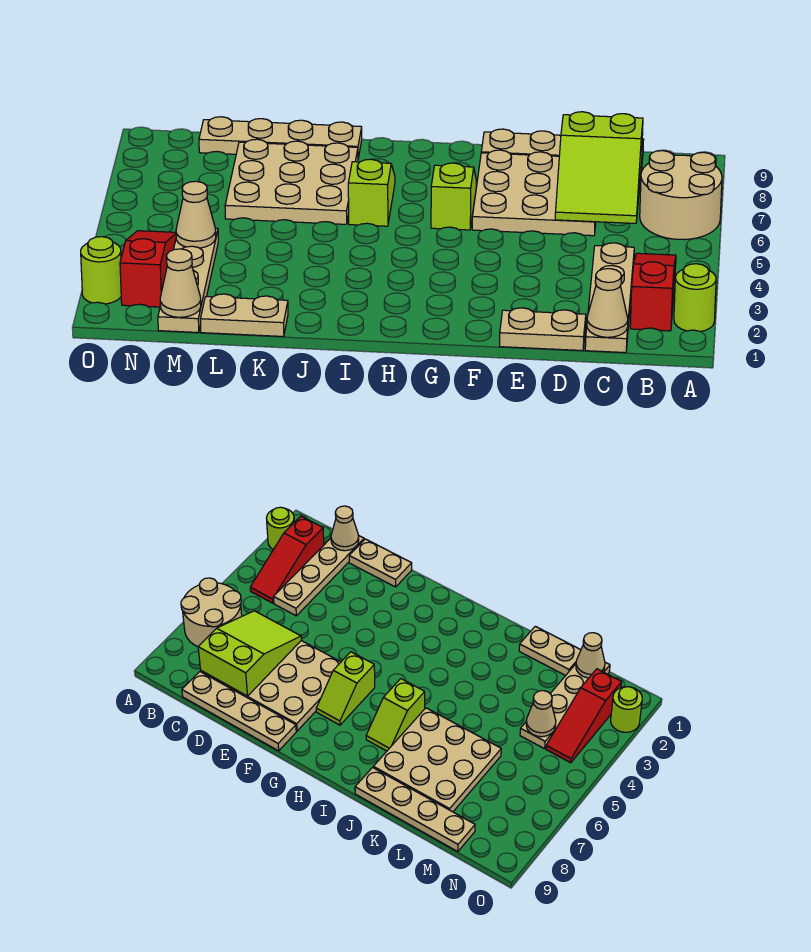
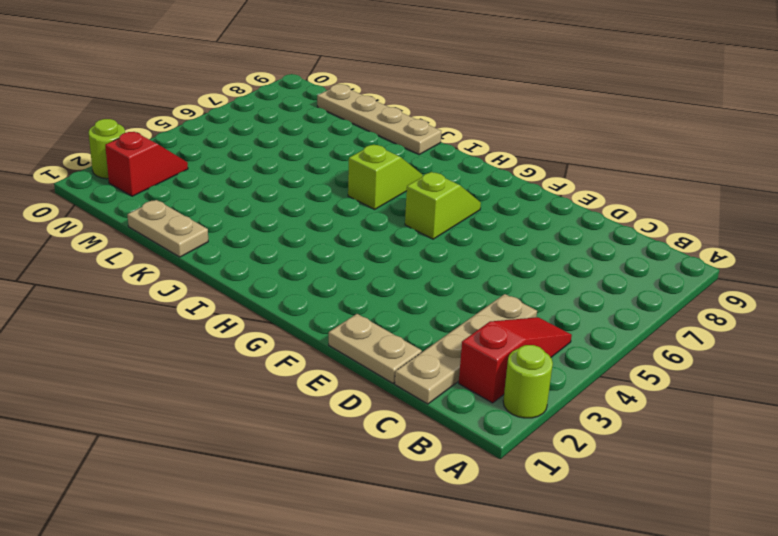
red 1x2 slope [105,132,188,196] -> red 1x3 slope [120,231,176,307]
none -> tan 2x2 round brick [640,151,722,240]
none -> tan 1x4 plate [481,129,644,171]
none -> tan 3x3 plate [472,150,596,236]

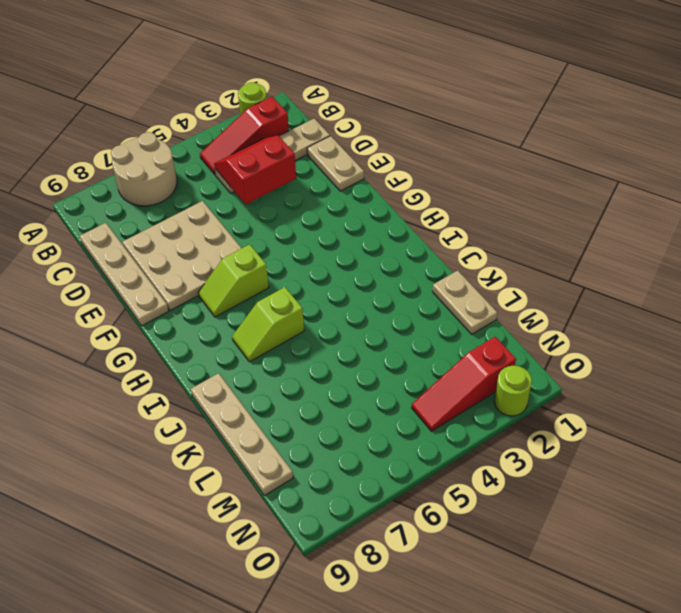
red 2x2 slope [214,135,296,204] -> none
none -> tan 3x3 plate [225,139,358,224]
none -> tan 1x4 plate [158,228,218,333]
none -> tan 1x1 cone [587,269,628,337]

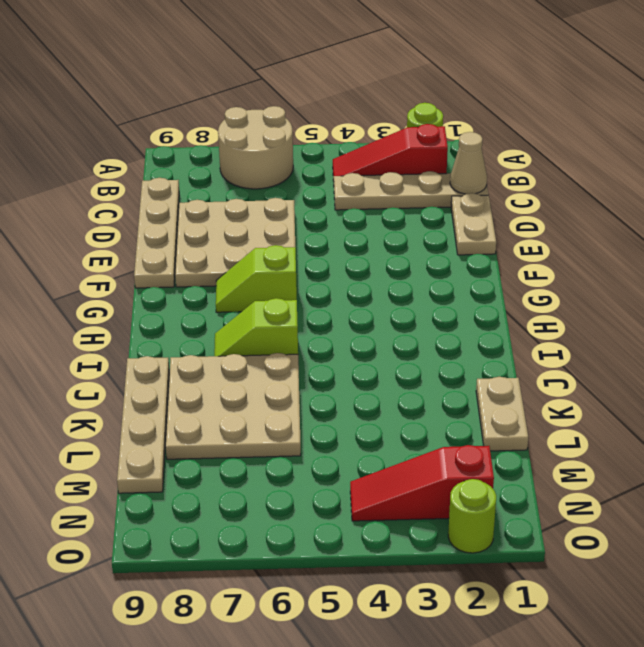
none -> tan 1x4 plate [158,228,218,333]
none -> lime 2x3 slope [555,112,643,223]
none -> tan 1x1 cone [160,249,201,317]

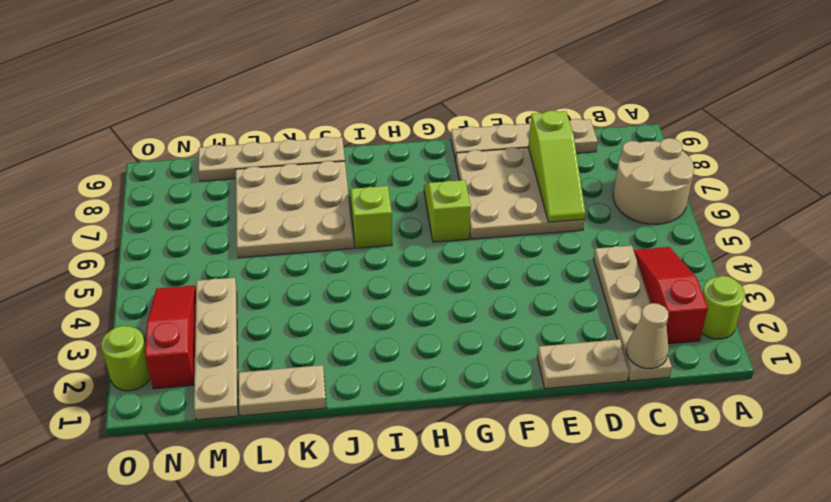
lime 1x3 slope [528,110,585,222] -> lime 2x3 slope [555,112,643,223]
none -> tan 1x1 cone [160,249,201,317]
none -> tan 1x1 cone [176,181,216,248]

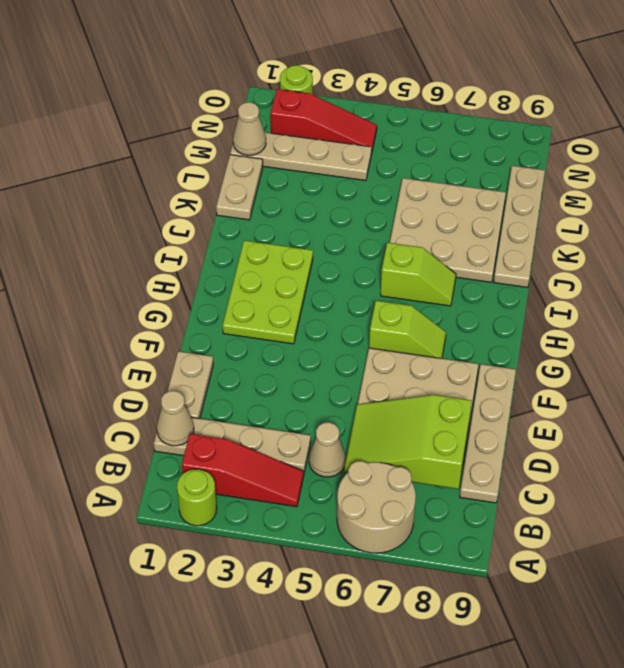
tan 1x1 cone [309,422,346,477] -> tan 1x1 cone moved to [176,181,216,248]
lime 2x3 plate [223,241,313,344] -> none

